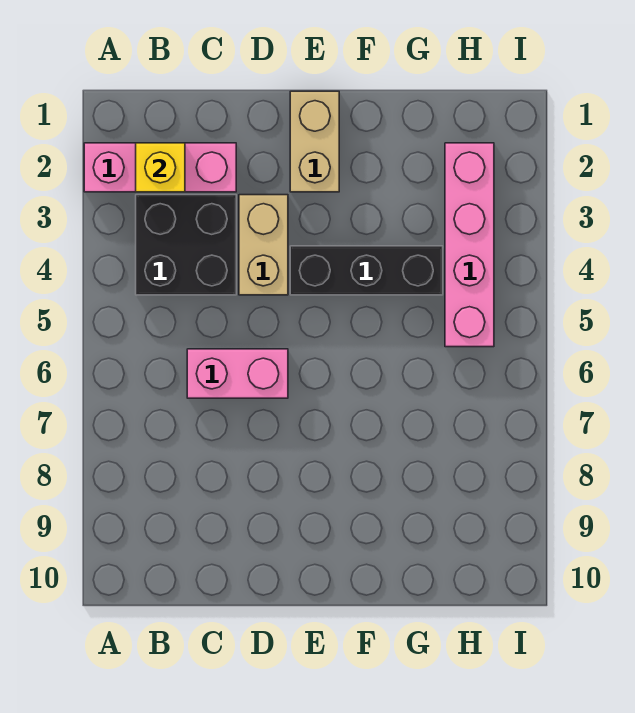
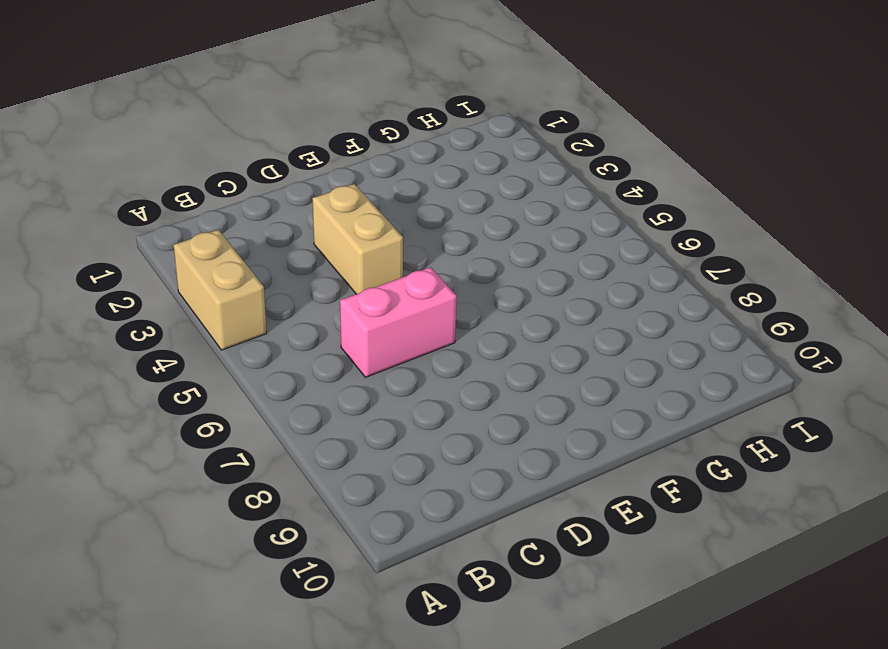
tan 1x2 brick [174,230,267,350] -> tan 1x2 brick moved to [290,91,339,192]
none -> pink 1x3 brick [84,143,236,192]
none -> black 2x2 brick [136,195,236,295]

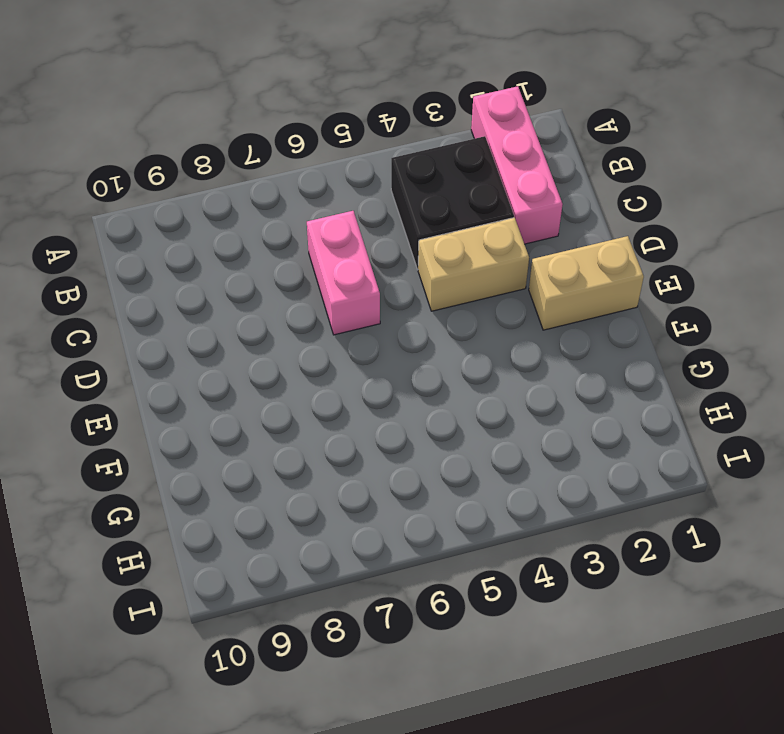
none -> black 1x3 brick [290,246,443,295]
none -> pink 1x4 brick [445,143,494,347]

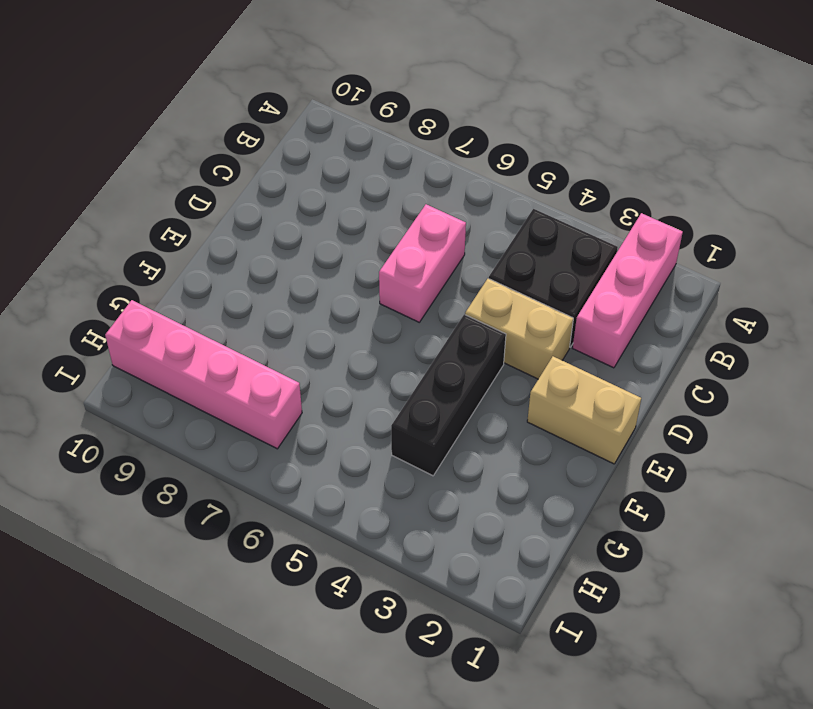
pink 1x4 brick [105,300,302,449] -> pink 1x4 brick moved to [445,143,494,347]
none -> yellow 1x1 brick [136,143,185,192]

